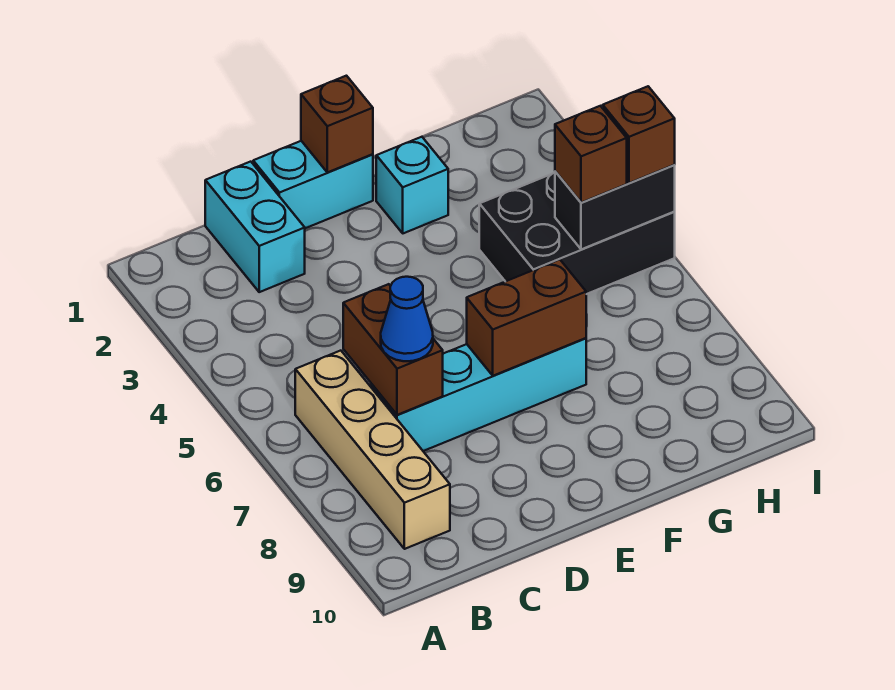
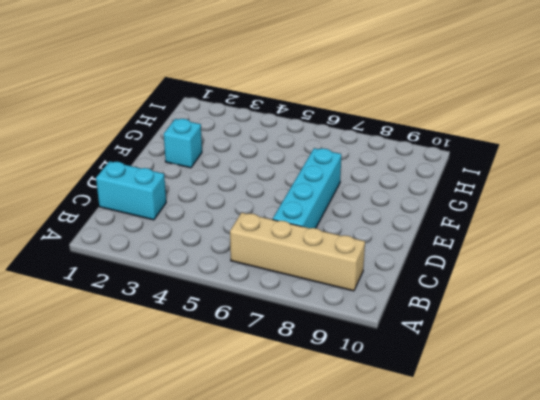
none -> cyan 1x2 brick [253,141,373,228]
none -> black 2x3 brick [479,173,675,294]
none -> brown 1x2 brick [343,284,443,415]

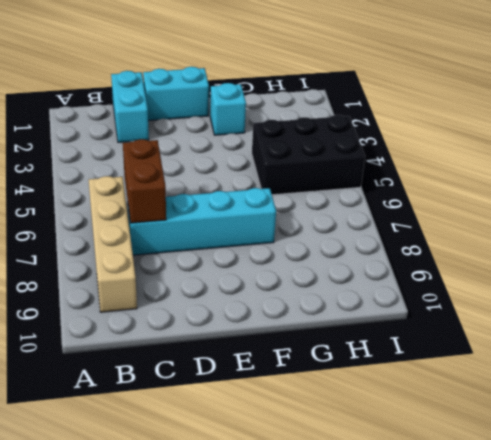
none -> brown 1x1 brick [301,76,373,172]
none -> brown 1x2 brick [467,259,586,376]
none -> black 1x2 brick [555,165,675,249]

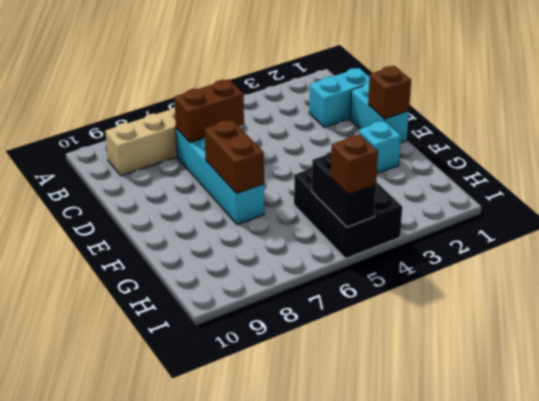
none -> blue 1x1 cone [381,277,433,361]
none -> brown 1x1 brick [555,106,627,203]

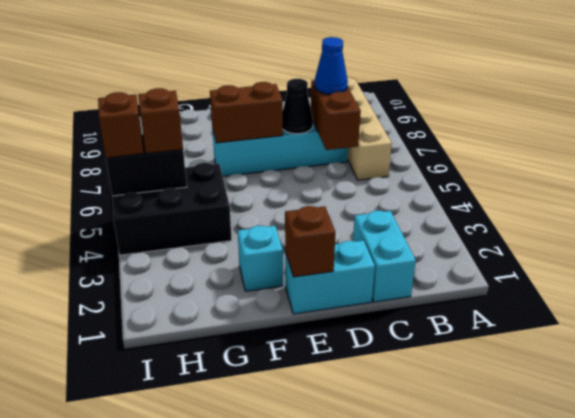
black 1x1 cone [283,79,313,134] -> none

